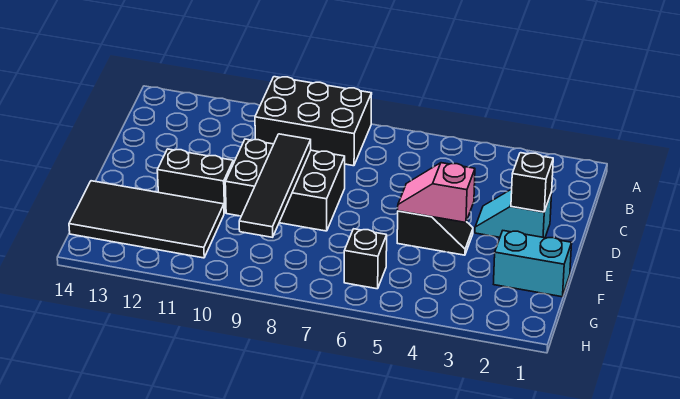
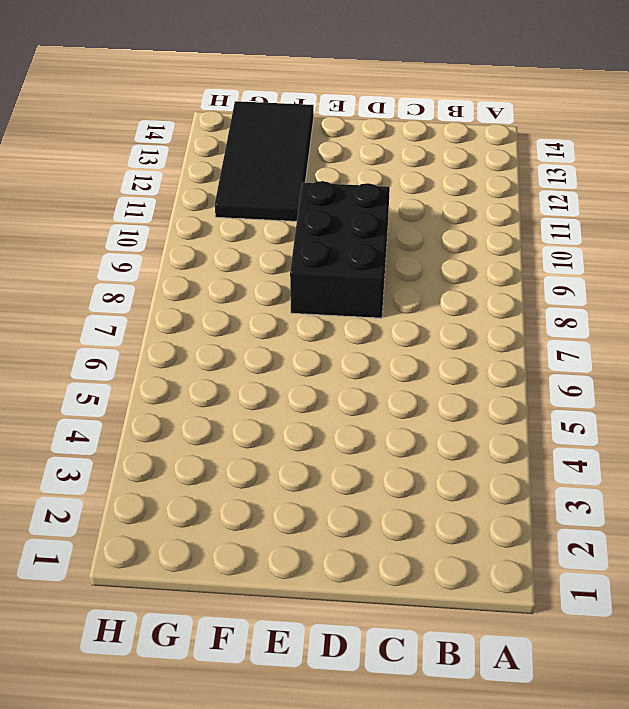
none -> black 2x3 brick [255,77,372,166]
none -> cyan 1x2 slope [475,189,552,238]

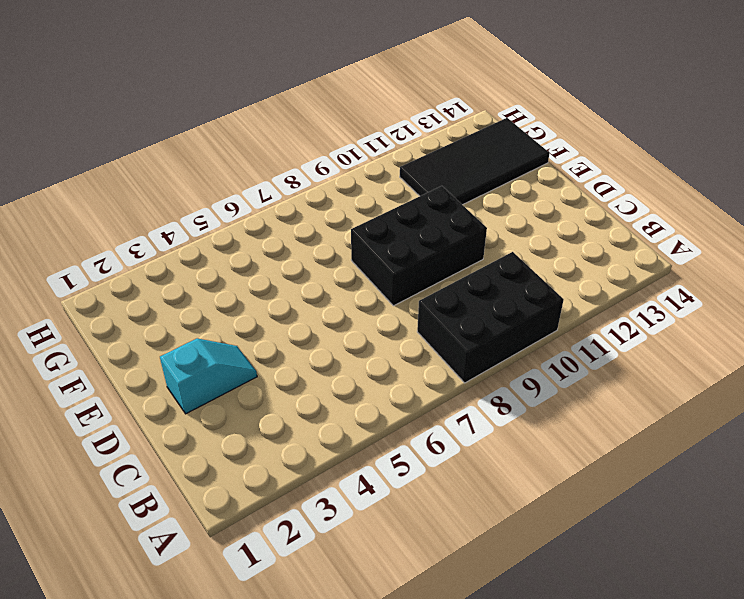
none -> black 1x2 slope [397,211,473,255]
none -> black 1x2 brick [157,149,233,213]

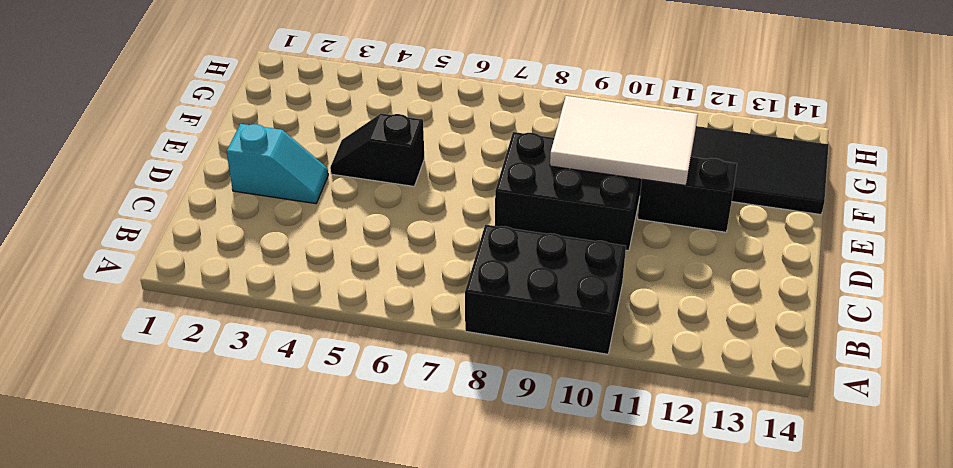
white 2x3 tile [550,96,698,185] -> black 1x4 tile [239,134,311,237]
none -> cyan 1x2 brick [494,231,572,297]
none -> black 1x1 brick [344,229,387,289]

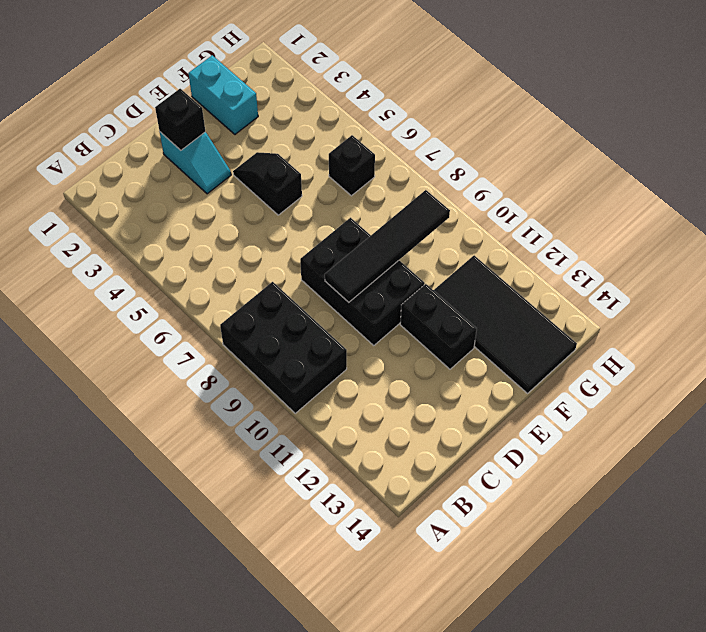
none -> pink 1x2 slope [398,163,475,223]

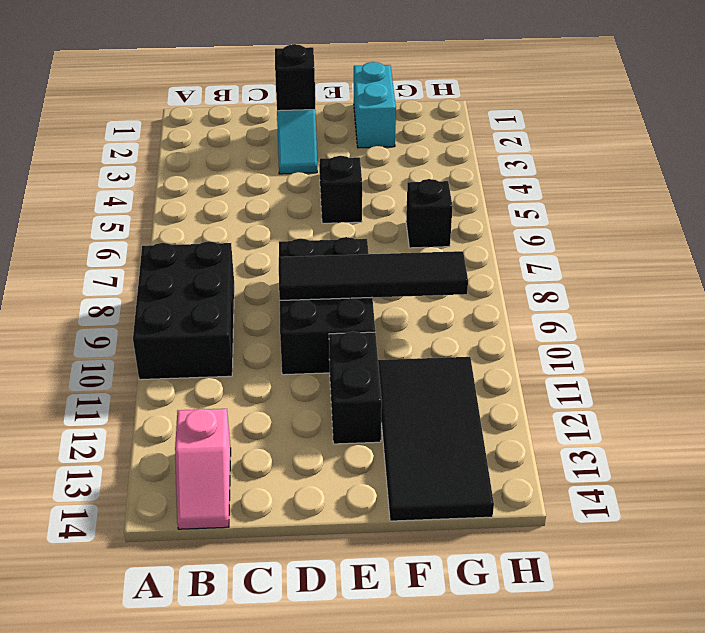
pink 1x2 slope [175,409,231,529] -> pink 1x2 slope moved to [398,163,475,223]

